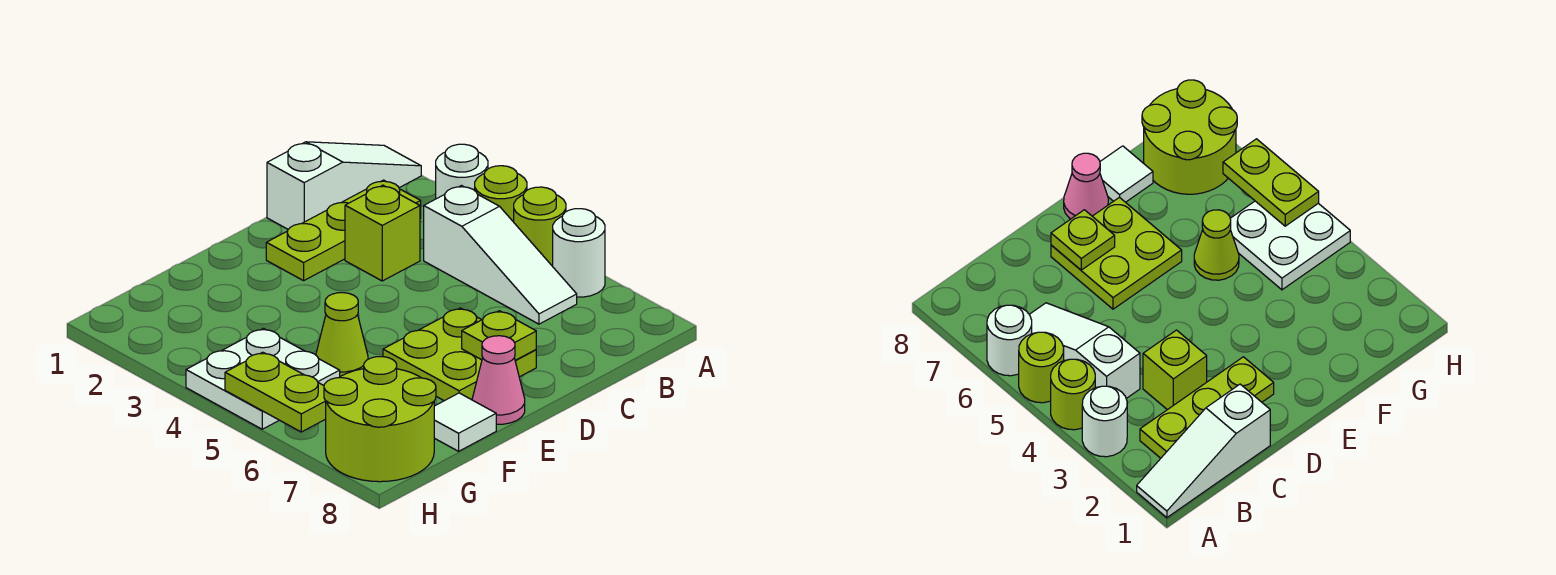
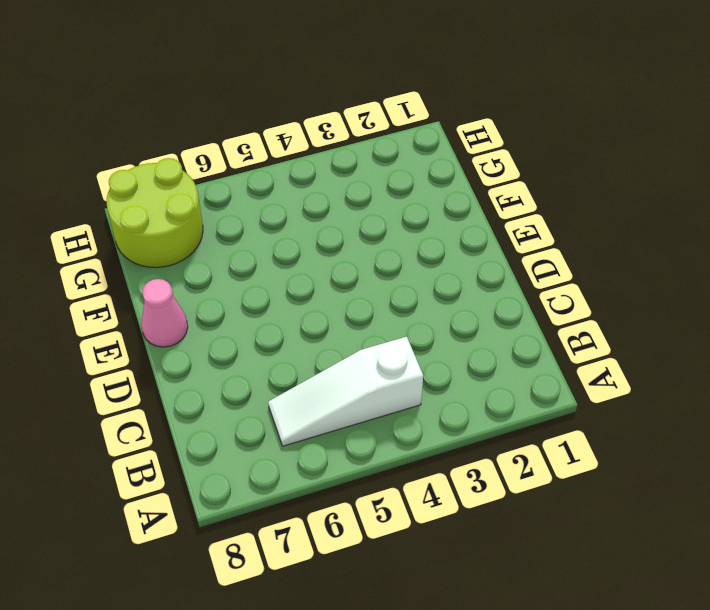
none -> white 1x3 slope [267,142,421,229]
none -> white 1x1 round brick [436,144,488,199]
none -> lime 1x1 round brick [475,166,527,222]

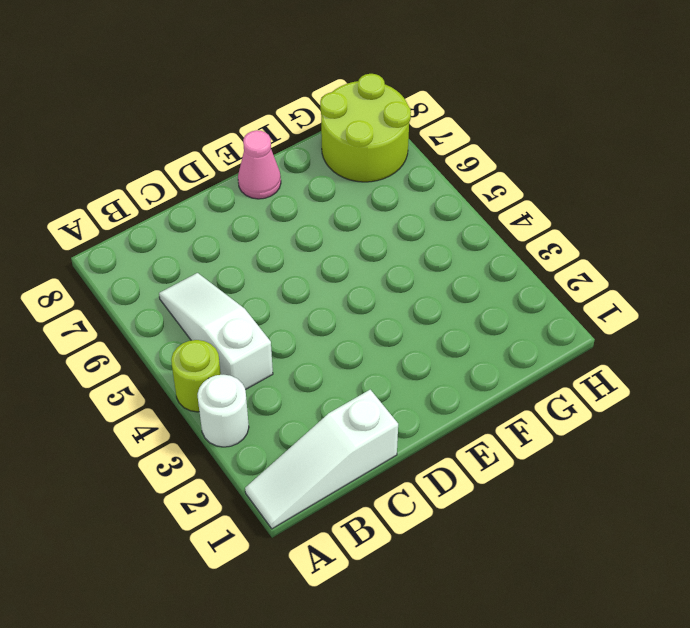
none -> lime 1x1 round brick [514,187,566,266]
none -> white 1x1 round brick [553,209,605,297]
none -> lime 1x3 plate [266,180,421,281]

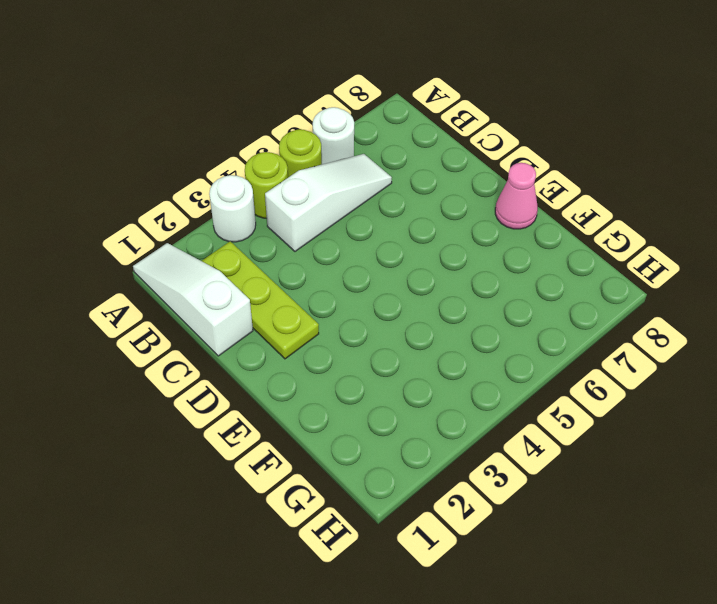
none -> lime 1x1 brick [345,185,420,281]
none -> lime 2x2 plate [383,308,536,401]
none -> lime 1x1 cone [316,293,368,377]

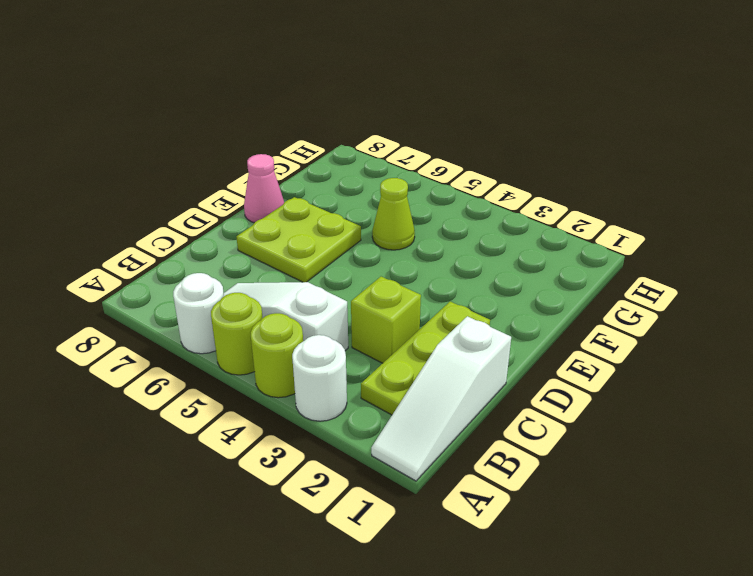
none -> white 1x1 tile [434,393,496,451]
none -> white 2x2 plate [186,328,340,429]
none -> lime 2x2 round brick [324,357,436,482]

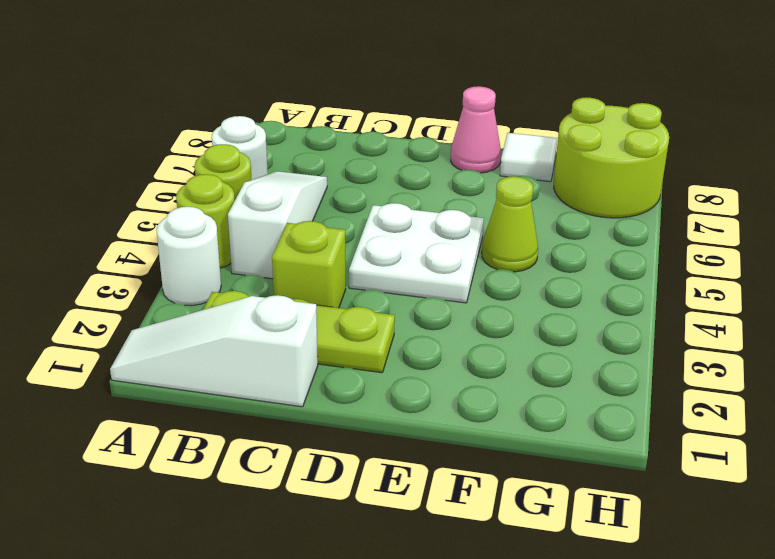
white 2x2 plate [349,203,484,303] -> white 2x2 plate moved to [186,328,340,429]
none -> lime 2x2 plate [383,308,536,401]
none -> lime 1x1 plate [462,311,536,360]
none -> lime 1x2 plate [225,352,326,432]

